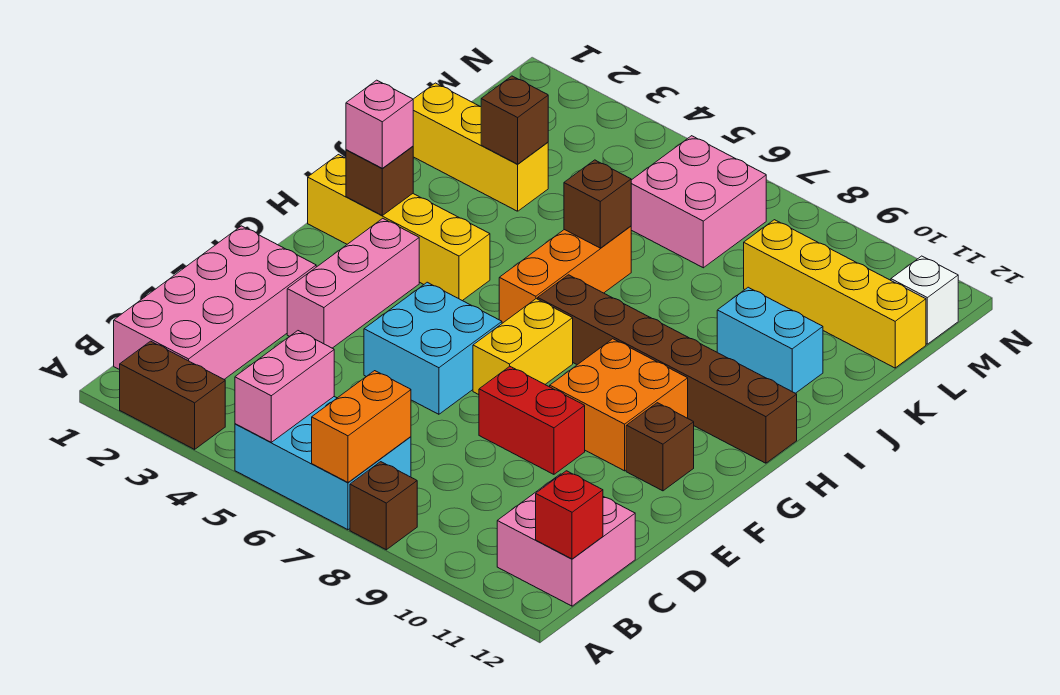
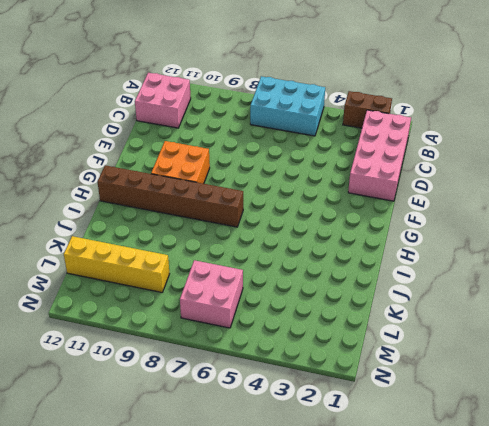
none -> brown 1x1 brick [350,462,417,550]
none -> pink 1x3 brick [287,218,419,348]
none -> cyan 2x2 brick [364,282,502,414]

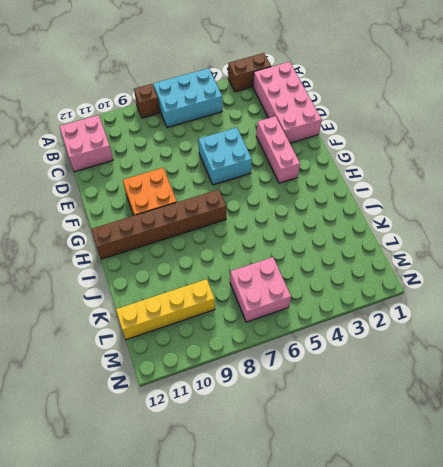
none -> red 1x2 brick [479,367,585,474]
none -> yellow 1x2 brick [473,299,573,395]
none -> brown 1x1 brick [626,403,694,491]

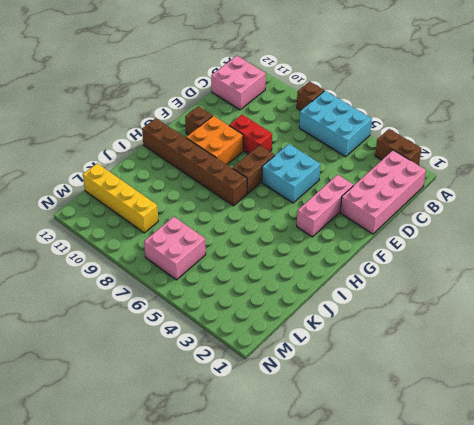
brown 1x2 brick [233,145,275,194] -> yellow 1x2 brick [473,299,573,395]
none -> yellow 1x4 brick [308,155,490,301]
none -> orange 1x3 brick [499,226,631,323]
none -> cyan 1x2 brick [717,287,823,393]

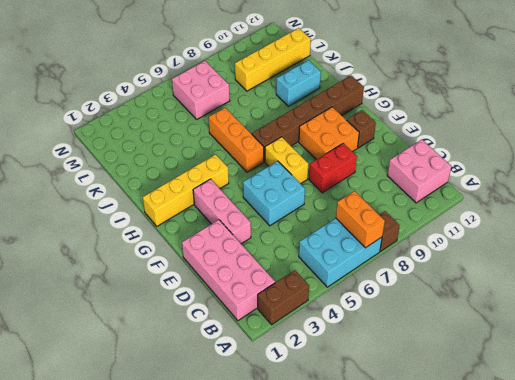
none -> yellow 1x3 brick [413,83,548,211]
none -> white 1x1 brick [891,256,958,344]
none -> pink 1x2 brick [235,331,334,442]

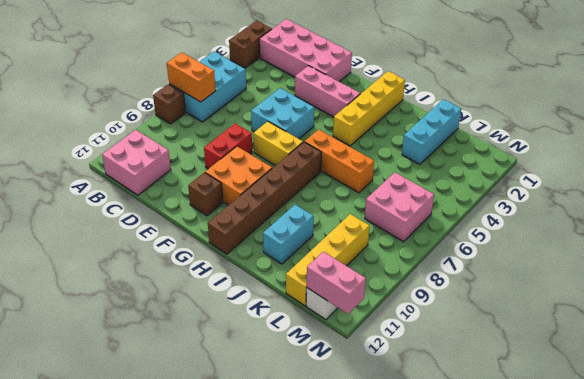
cyan 1x3 brick [402,99,461,164] -> yellow 1x3 brick [413,83,548,211]
pink 1x2 brick [307,252,366,314] -> pink 1x2 brick moved to [235,331,334,442]
none -> red 1x1 brick [536,471,603,559]
none -> brown 1x1 brick [346,146,413,215]
none -> brown 1x1 brick [564,160,631,248]

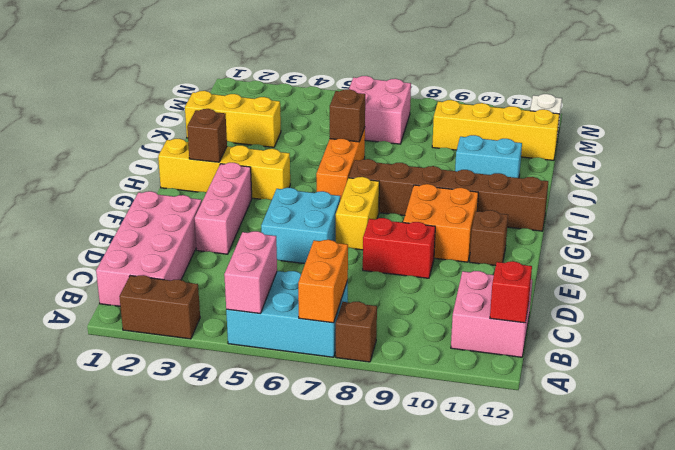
none -> brown 1x1 brick [481,76,548,164]
none -> pink 1x1 brick [346,80,413,168]

